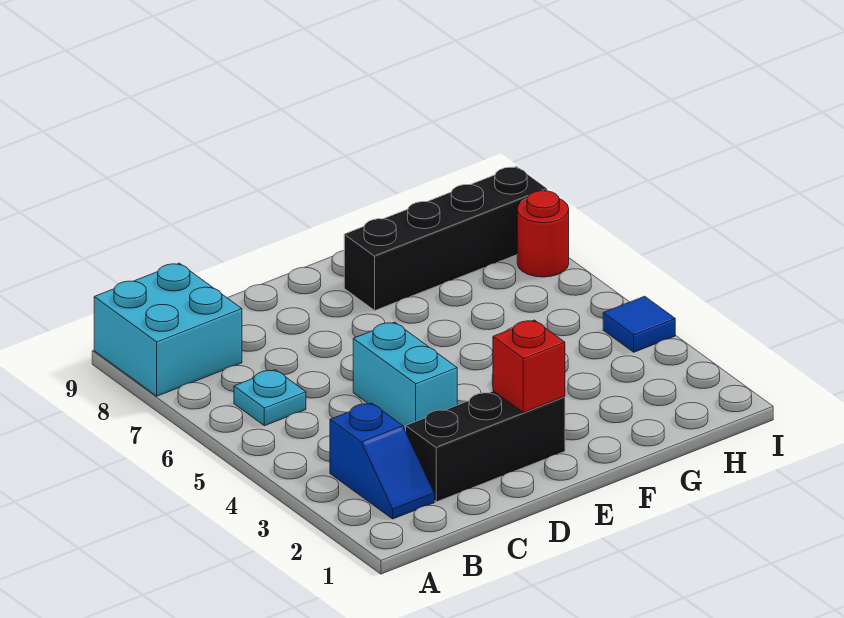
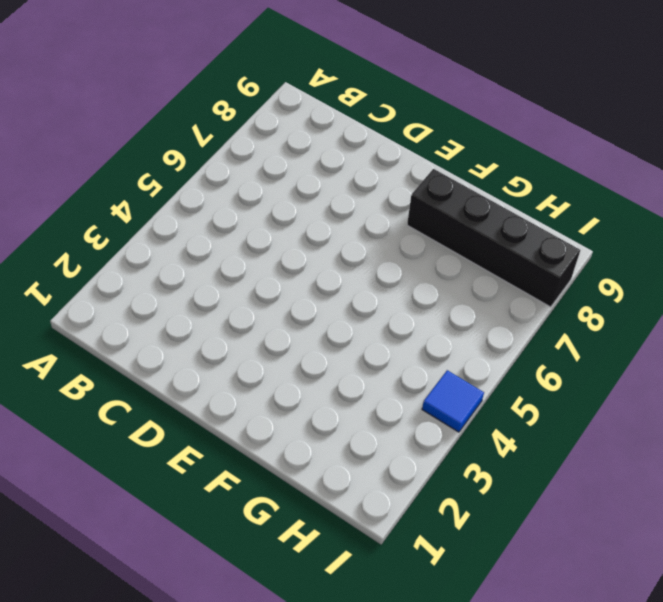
none -> cyan 2x2 brick [94,263,242,396]
none -> blue 1x2 slope [330,403,434,519]

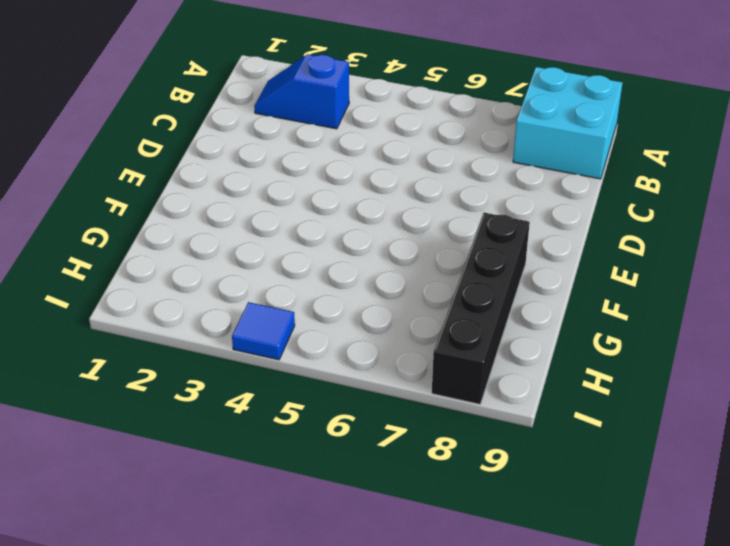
none -> cyan 1x1 plate [234,370,306,426]
none -> black 1x3 brick [406,391,565,502]

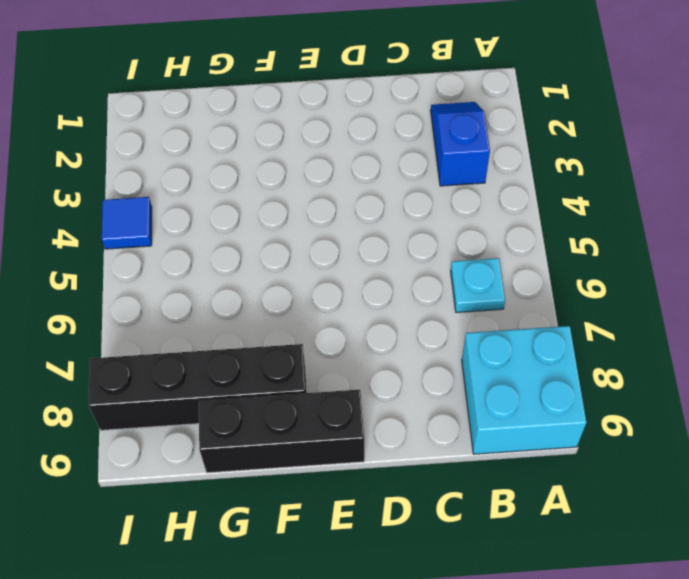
black 1x3 brick [199,390,364,473] -> black 1x3 brick moved to [406,391,565,502]
none -> cyan 1x2 brick [353,322,457,431]
none -> red 1x1 round brick [517,191,569,277]

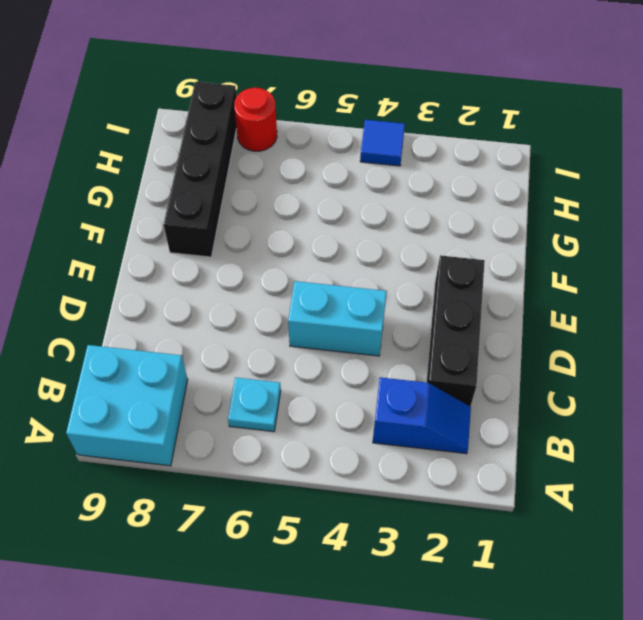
none -> red 1x1 brick [493,320,565,413]

